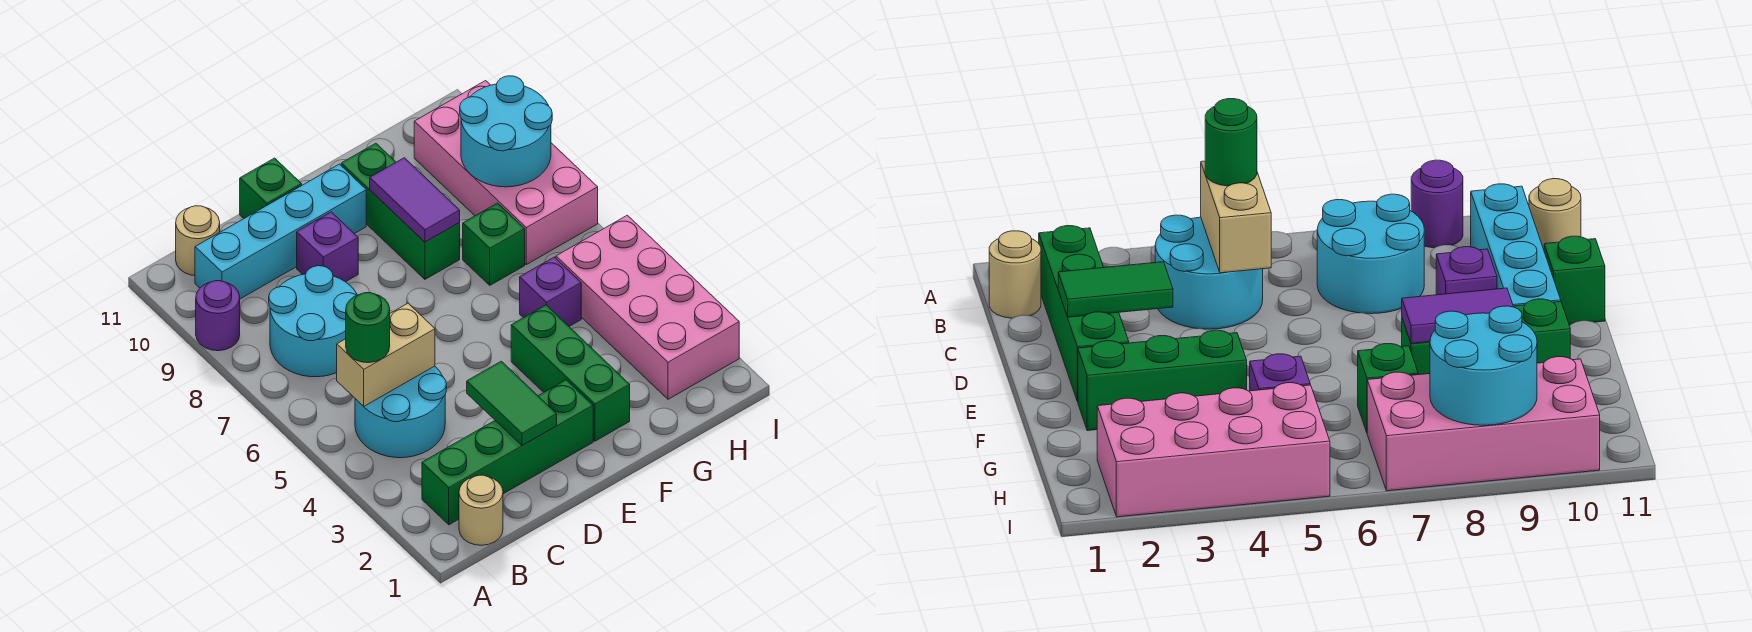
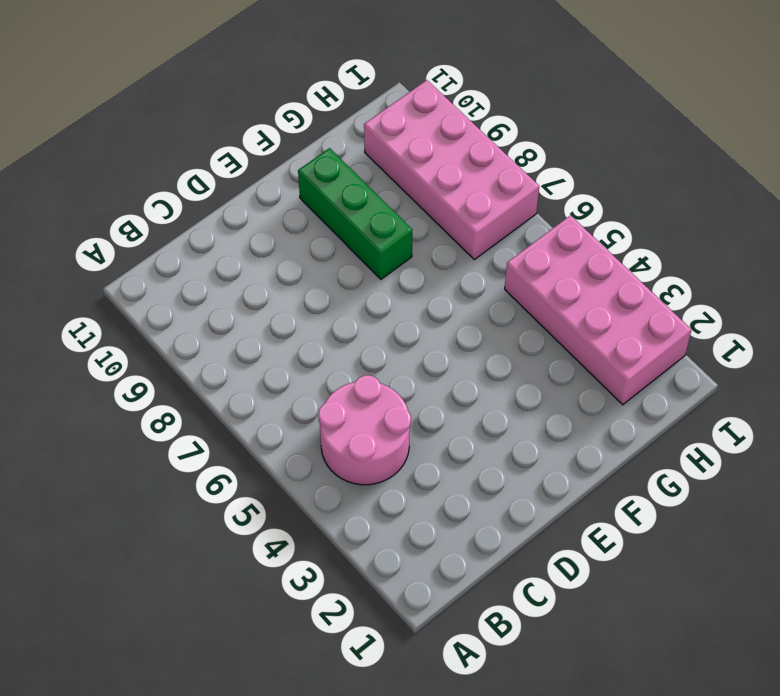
pink 2x2 round brick [318,375,411,485] -> cyan 2x2 round brick [355,366,446,458]
none -> purple 1x1 round brick [196,281,240,351]
none -> tan 1x1 round brick [459,475,503,545]
none -> green 1x4 brick [422,380,593,525]

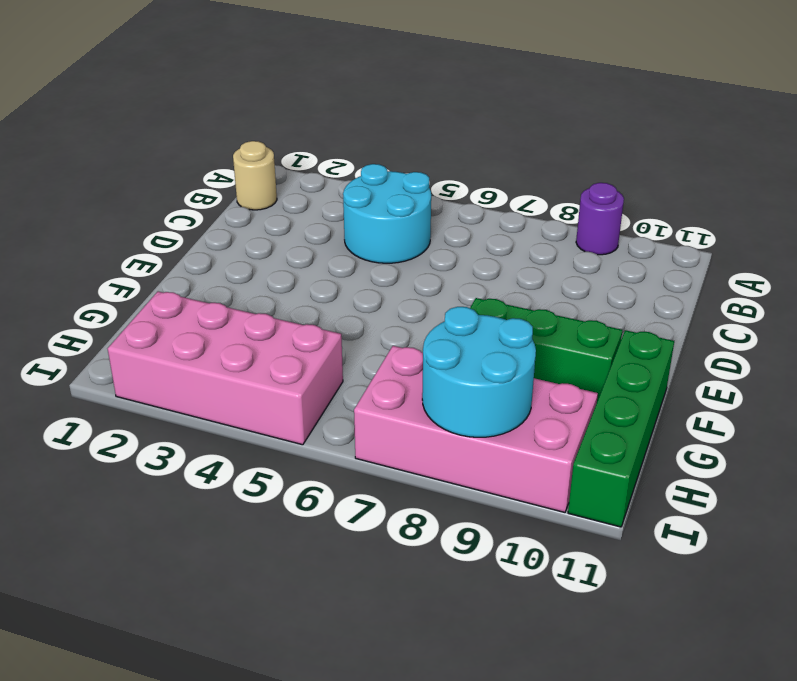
green 1x4 brick [568,330,674,527] -> green 1x4 brick moved to [422,380,593,525]
none -> cyan 2x2 round brick [269,266,357,377]
none -> cyan 1x4 brick [195,164,366,299]
none -> tan 1x1 round brick [176,206,220,276]

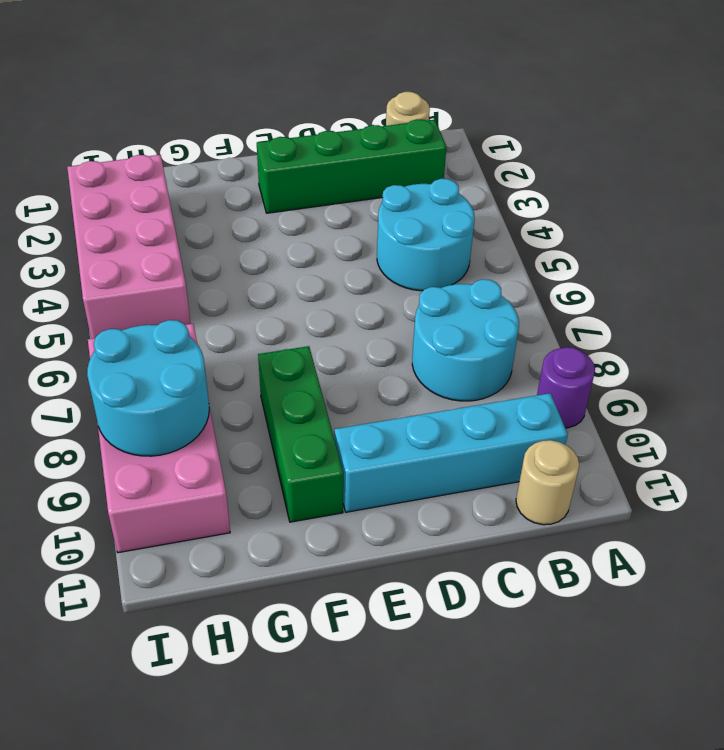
none -> purple 1x1 brick [297,212,358,282]
none -> green 1x1 brick [240,158,302,218]
none -> green 1x3 brick [511,305,630,441]

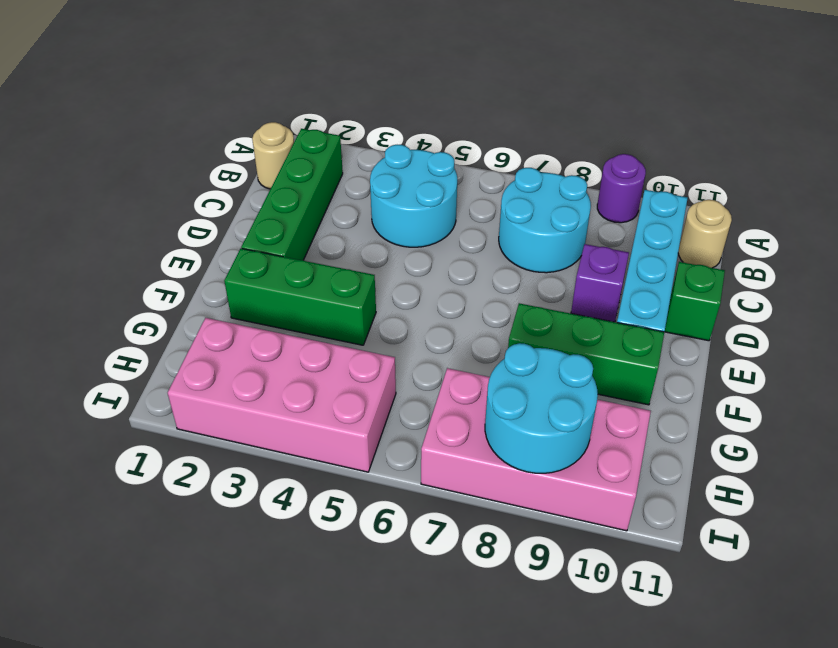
none -> purple 1x1 brick [520,257,581,326]
none -> green 1x1 brick [463,203,525,285]
none -> tan 1x2 brick [337,303,435,406]

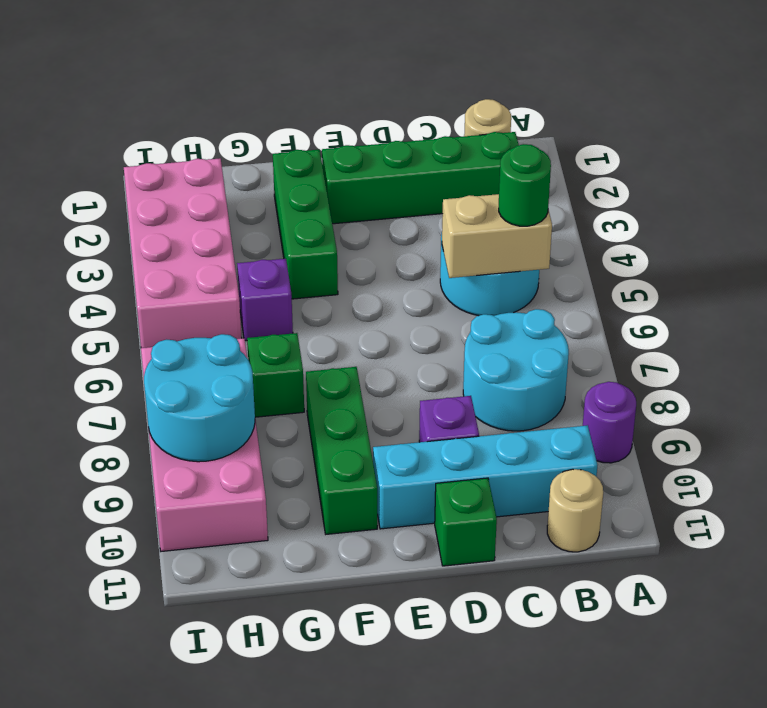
none -> green 1x2 tile [467,361,557,446]
none -> purple 1x2 tile [370,158,460,242]

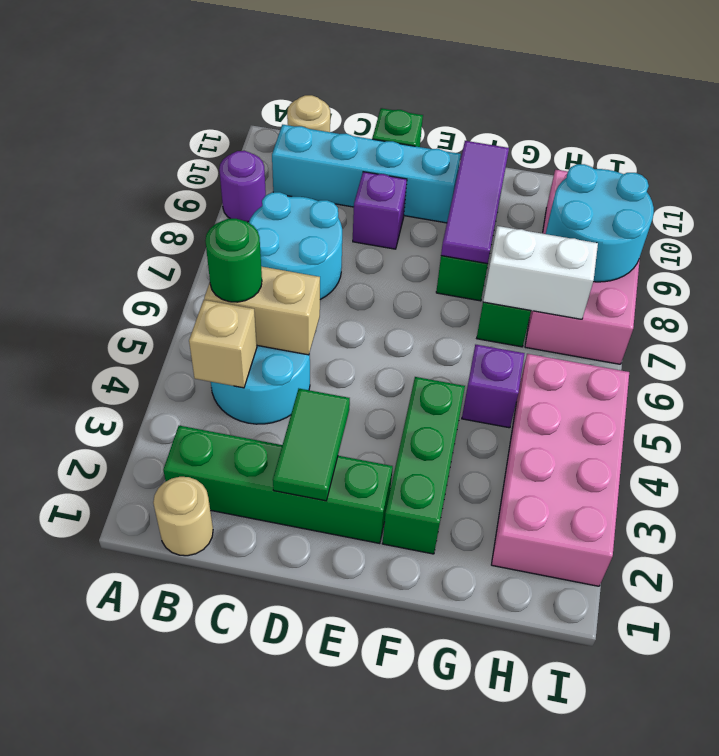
tan 1x1 brick [189,300,257,388] -> none
purple 1x3 tile [441,141,509,264] -> purple 1x2 tile [370,158,460,242]
white 1x2 brick [483,226,598,319] -> none

